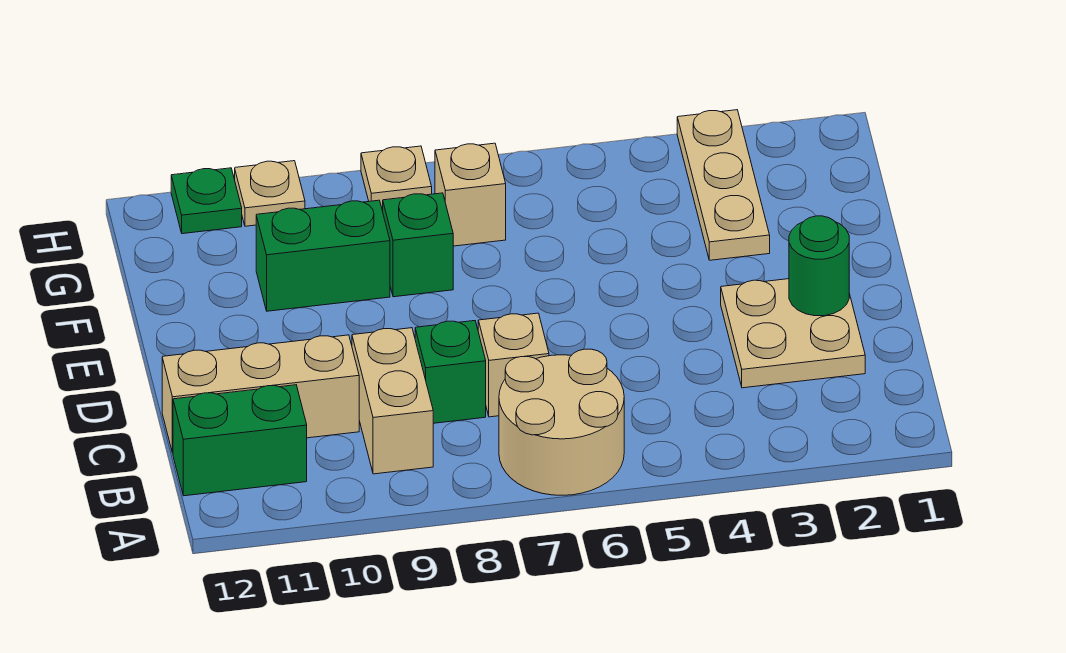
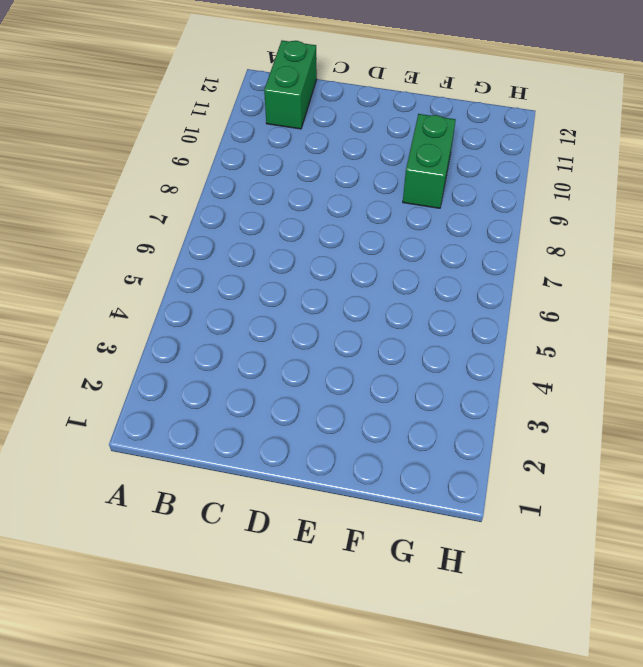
none -> tan 2x2 round brick [499,349,624,495]
none -> tan 1x2 brick [352,328,433,474]
none -> tan 2x2 plate [721,279,865,388]

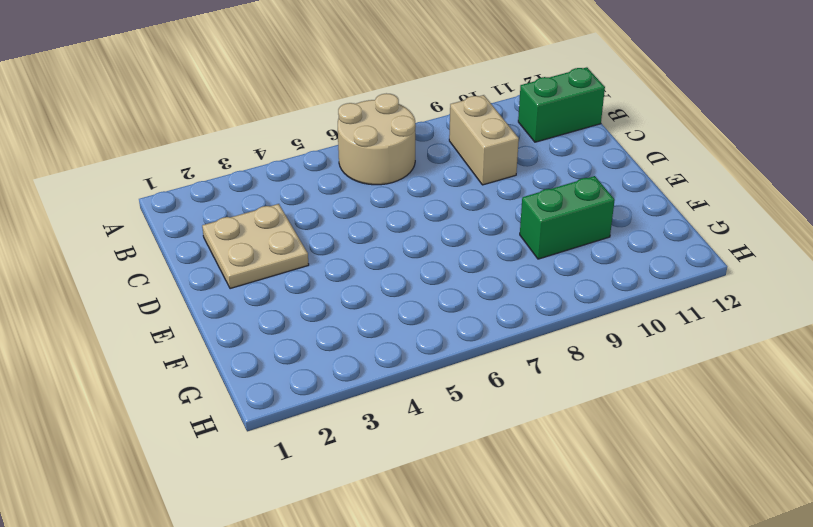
none -> tan 1x1 brick [478,313,549,417]
none -> green 1x1 brick [415,321,486,423]
none -> tan 1x3 brick [162,335,359,453]

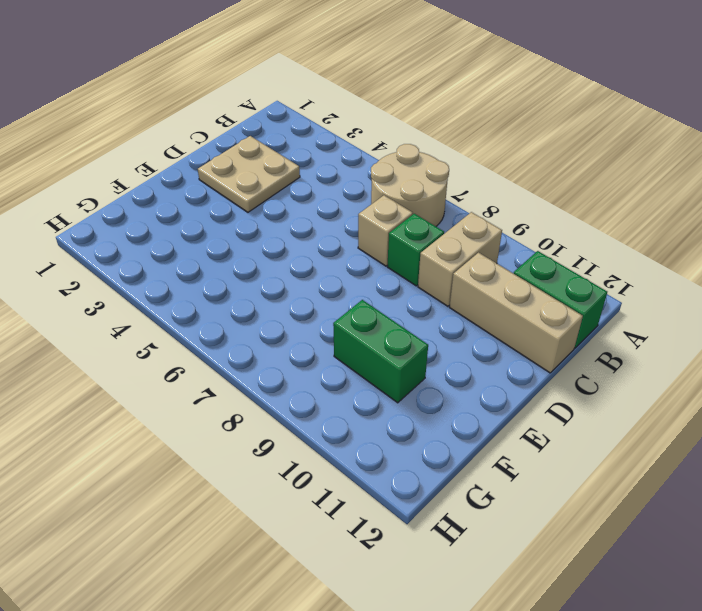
none -> tan 1x3 plate [677,110,770,260]
none -> green 1x1 brick [382,193,453,297]
none -> tan 1x1 brick [435,143,506,246]

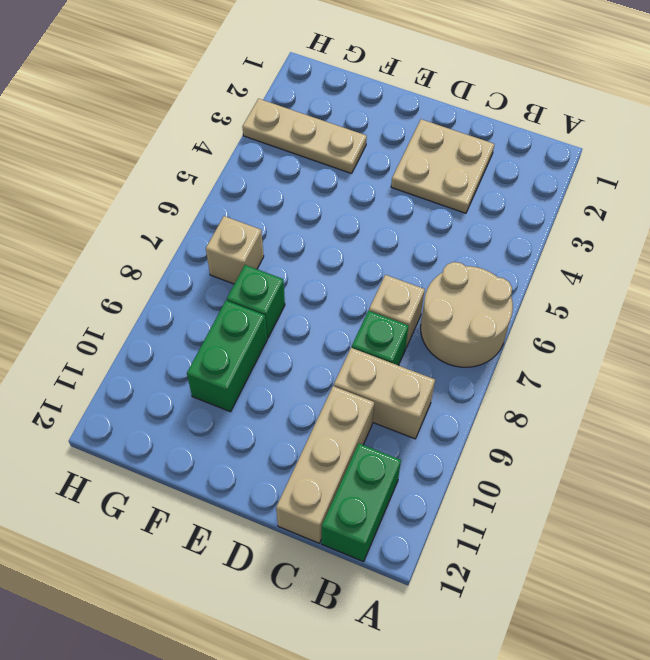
none -> tan 1x1 plate [361,146,432,210]
none -> tan 1x1 plate [235,161,305,226]
none -> green 1x1 plate [171,168,242,234]

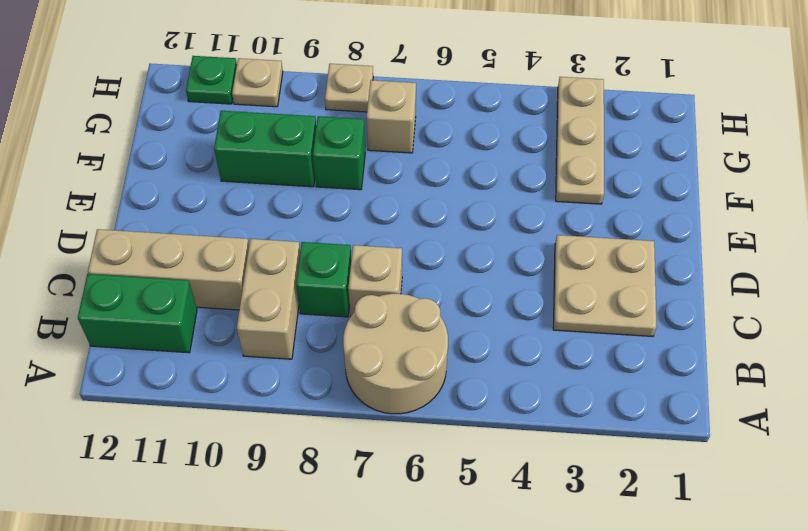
none -> green 1x1 round brick [789,216,849,316]

